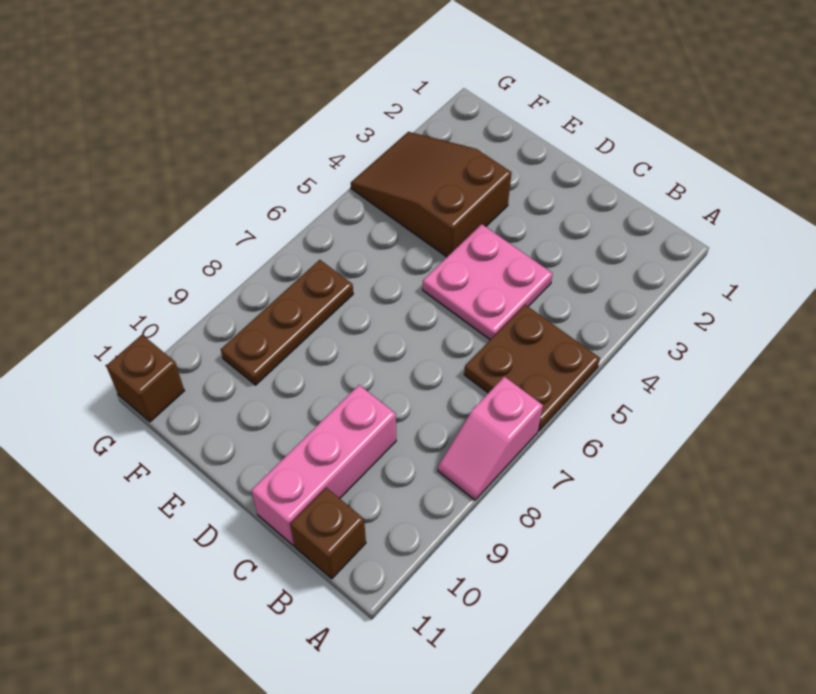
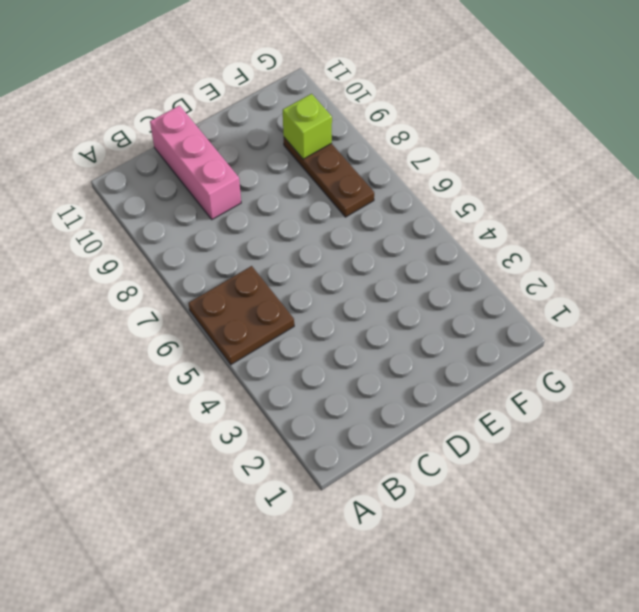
lime 1x1 brick [283,94,332,159] -> none
none -> pink 1x2 slope [438,377,543,500]
none -> brown 1x1 brick [290,488,366,579]

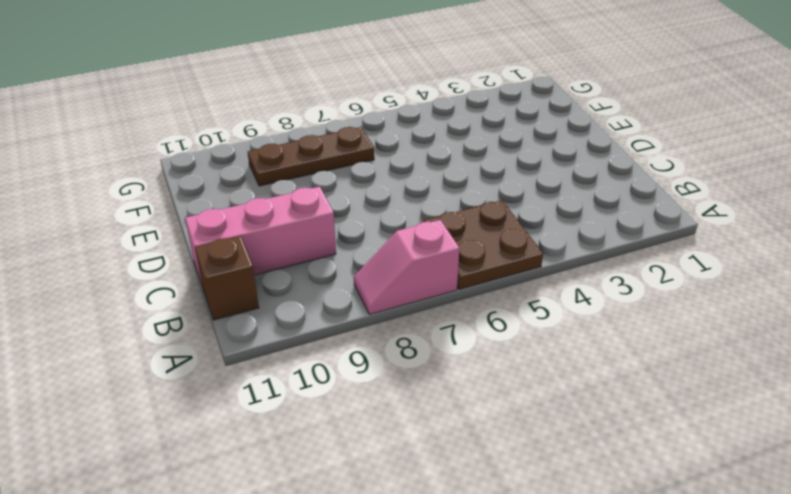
none -> pink 2x2 plate [423,224,553,340]
none -> brown 2x3 slope [351,132,511,257]

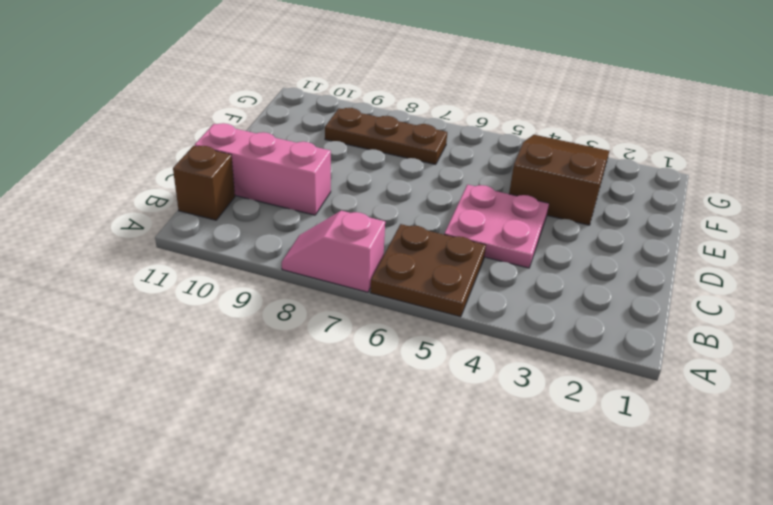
none -> brown 1x1 brick [106,335,184,422]

